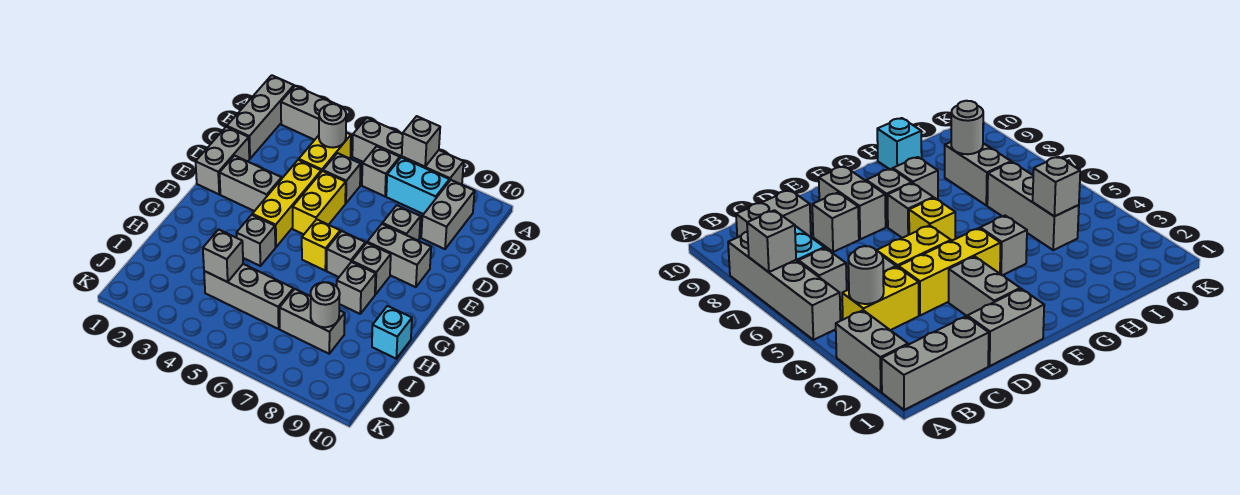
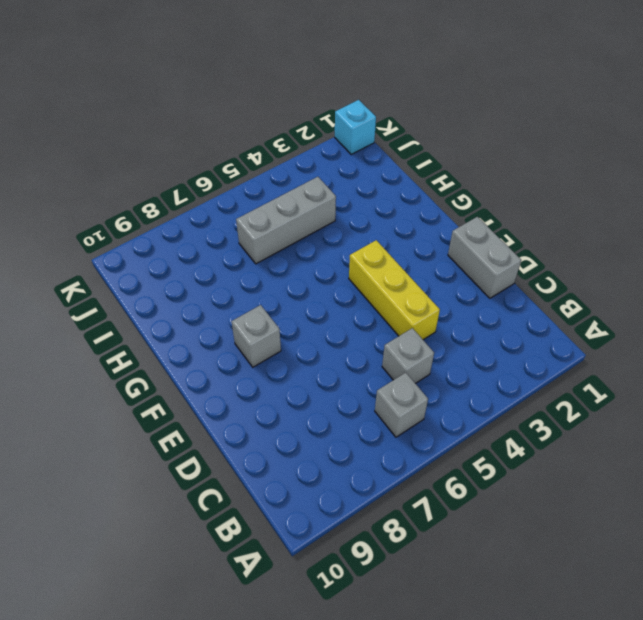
cyan 1x1 brick [335,100,376,154] -> cyan 1x1 brick moved to [372,306,412,359]
none -> grey 1x3 brick [227,75,294,159]
none -> grey 1x2 brick [281,86,340,140]
none -> grey 1x4 brick [352,118,464,184]

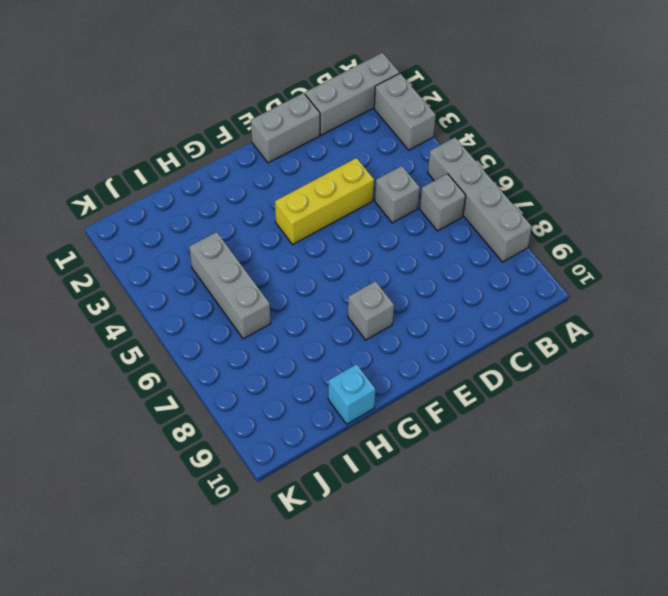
none -> yellow 1x2 brick [299,133,351,172]
none -> cyan 1x2 brick [386,158,449,214]
none -> grey 1x2 brick [421,180,475,249]

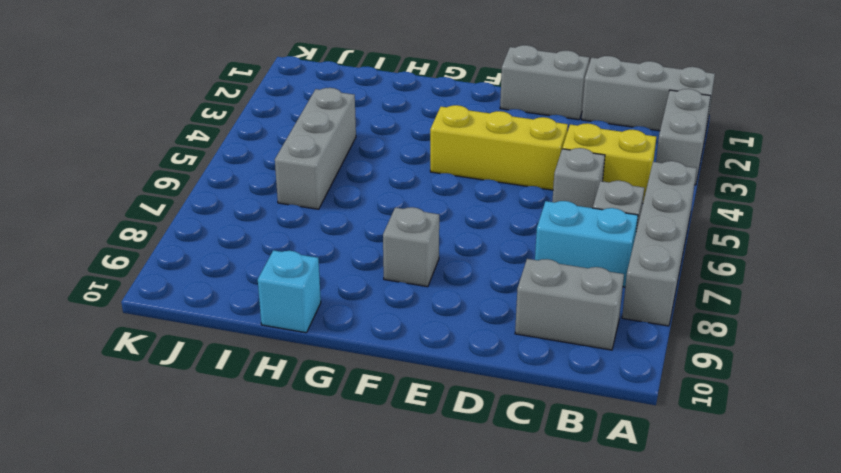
cyan 1x2 brick [535,201,638,287] -> cyan 1x2 brick turned to [386,158,449,214]
none -> yellow 1x2 brick [293,171,346,234]
none -> grey 1x1 brick [382,205,420,240]
none -> grey 1x2 brick [220,156,282,211]

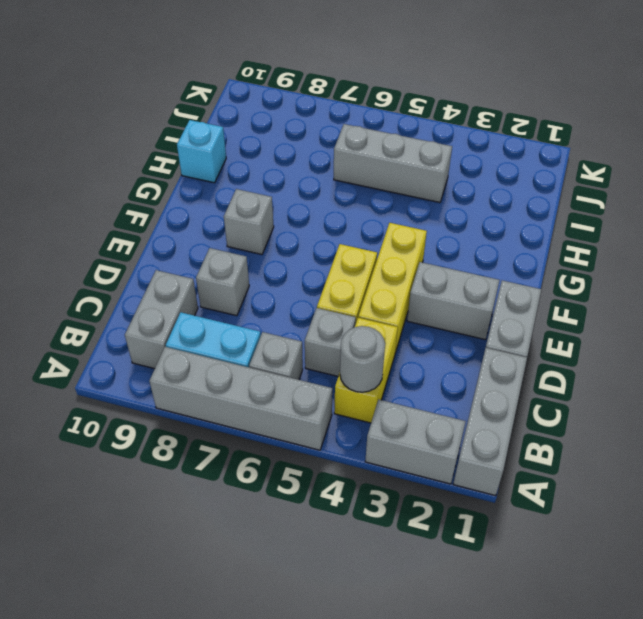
none -> grey 1x2 brick [367,224,431,287]
none -> yellow 1x1 brick [302,219,340,270]
none -> grey 1x1 brick [327,231,365,277]

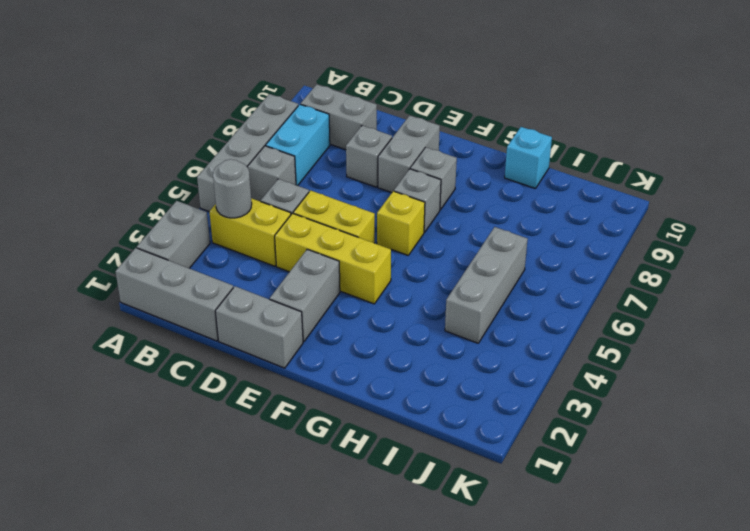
none -> grey 1x1 brick [236,215,275,266]
none -> grey 1x1 brick [337,262,376,314]
none -> grey 1x2 brick [279,289,345,354]

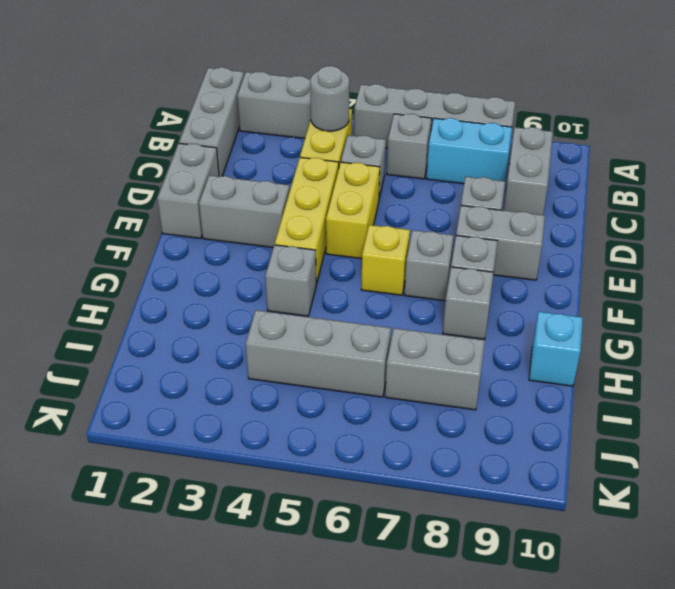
none -> grey 1x1 brick [402,116,440,167]
none -> grey 1x1 brick [203,229,243,282]
none -> grey 1x1 round brick [311,282,340,327]

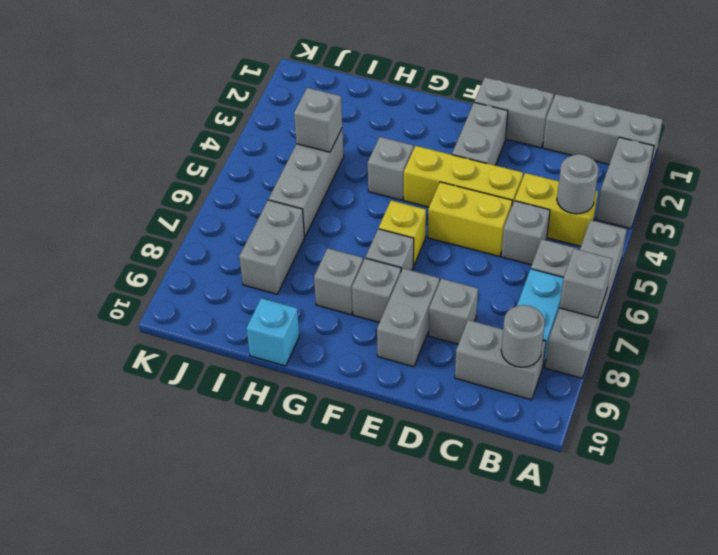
grey 1x1 round brick [501,305,545,367] -> grey 1x1 round brick moved to [311,282,340,327]

